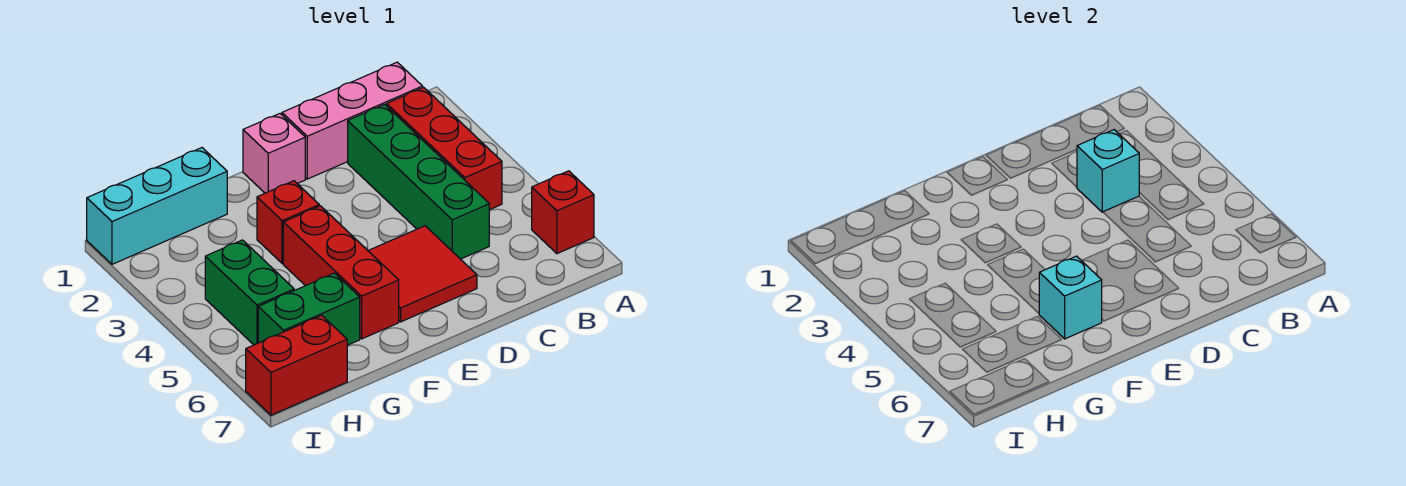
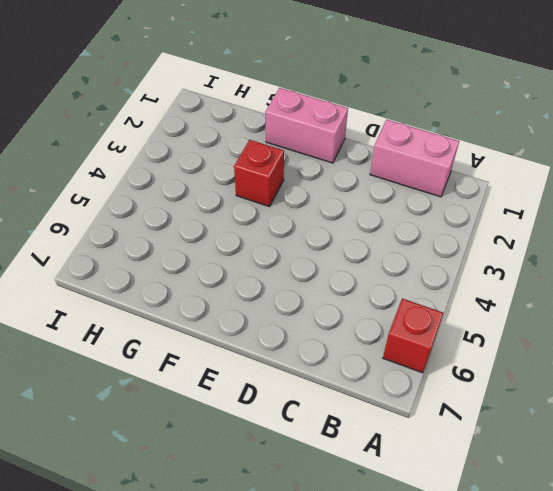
pink 1x2 brick [370,120,459,197] -> pink 1x3 brick [282,62,423,179]
pink 1x2 brick [265,88,348,163] -> pink 1x1 brick [243,114,305,193]
none -> red 1x3 brick [387,87,502,210]
none -> green 1x4 brick [348,104,489,259]
none -> red 2x2 tile [368,226,477,322]

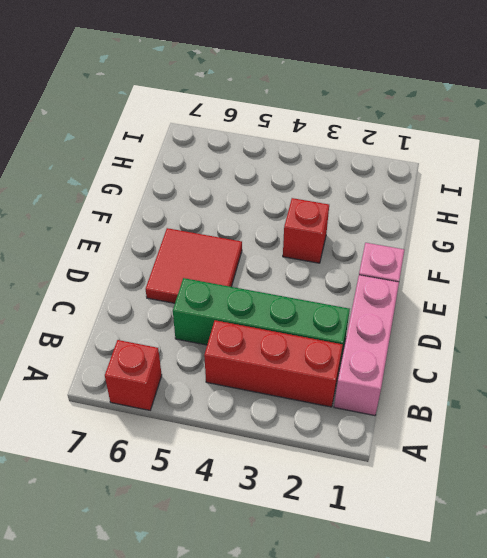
none -> red 1x3 brick [283,206,399,339]
none -> cyan 1x3 brick [87,148,227,264]
none -> green 1x2 brick [258,273,360,345]

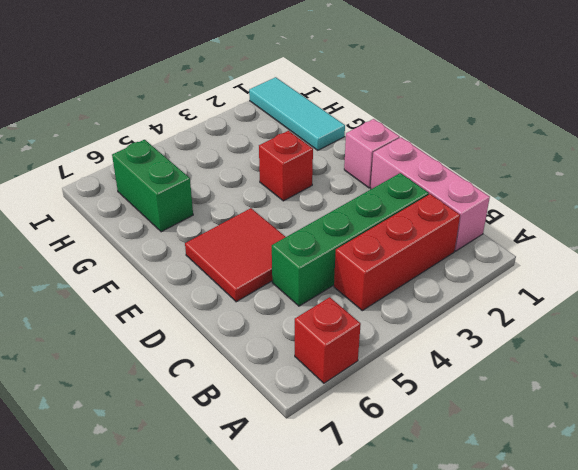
cyan 1x3 tile [249,77,345,150] -> cyan 1x3 brick [87,148,227,264]
none -> red 1x3 brick [283,206,399,339]
none -> green 1x2 brick [205,240,294,345]
none -> red 1x2 brick [246,316,347,415]

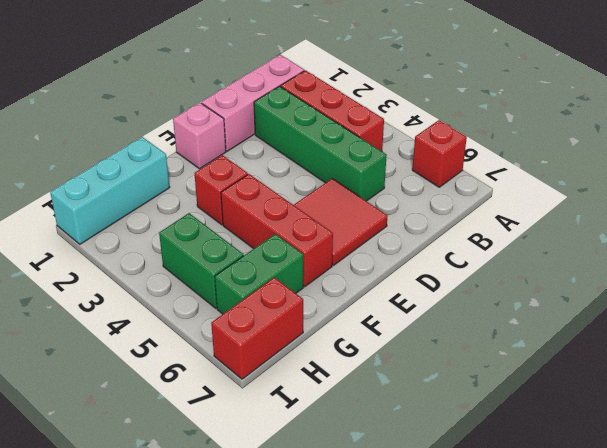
none -> cyan 1x1 brick [1077,130,1139,212]
none -> cyan 1x1 brick [1039,256,1102,339]

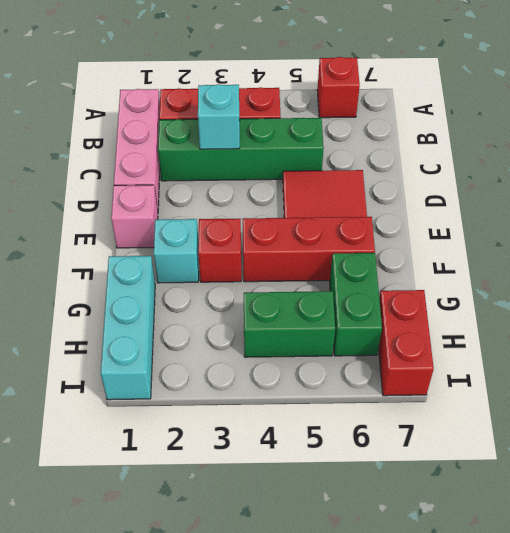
cyan 1x1 brick [154,219,199,283] -> cyan 1x1 brick moved to [1039,256,1102,339]

